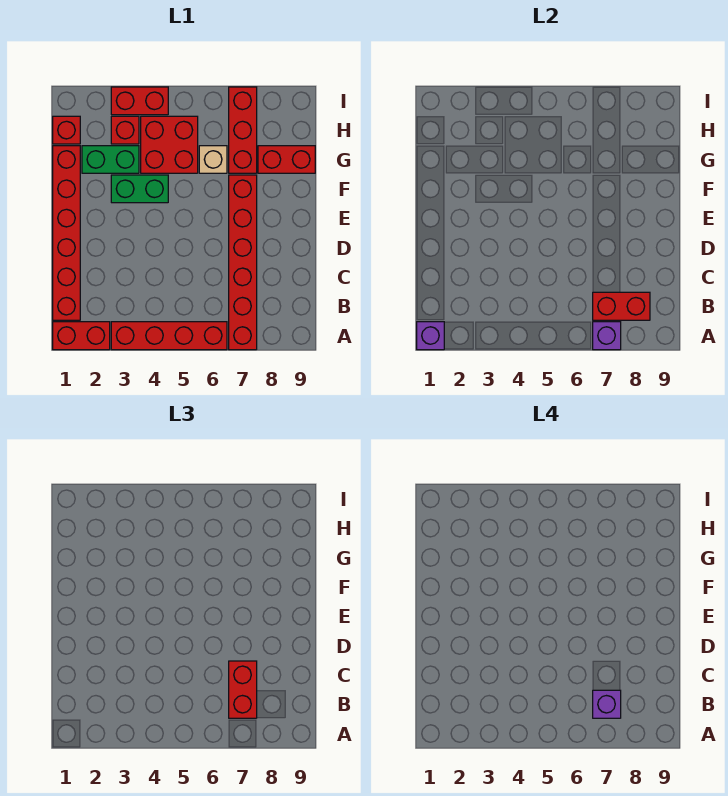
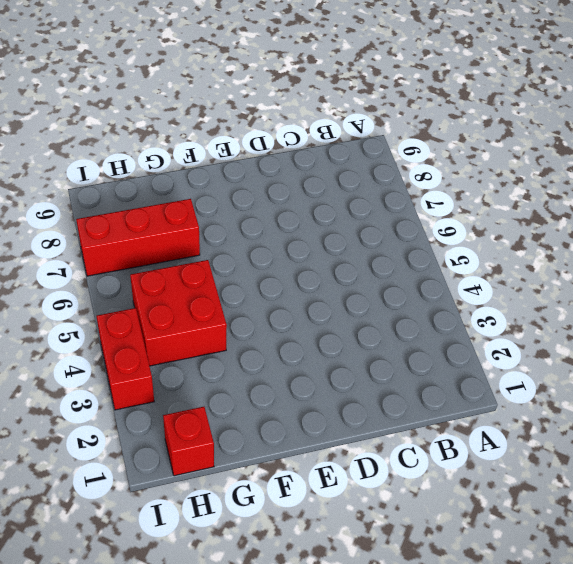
none -> red 1x2 brick [53,322,110,350]
none -> red 1x4 brick [111,322,227,350]
none -> red 1x6 brick [229,175,257,350]

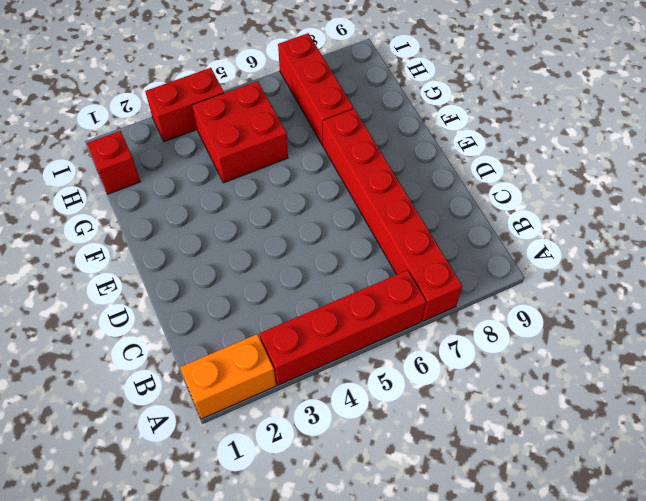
orange 1x2 brick [180,334,276,419] -> red 1x2 brick [53,322,110,350]
none -> red 1x6 brick [53,146,80,320]
none -> green 1x2 brick [111,175,168,203]
none -> green 1x2 brick [82,146,139,173]

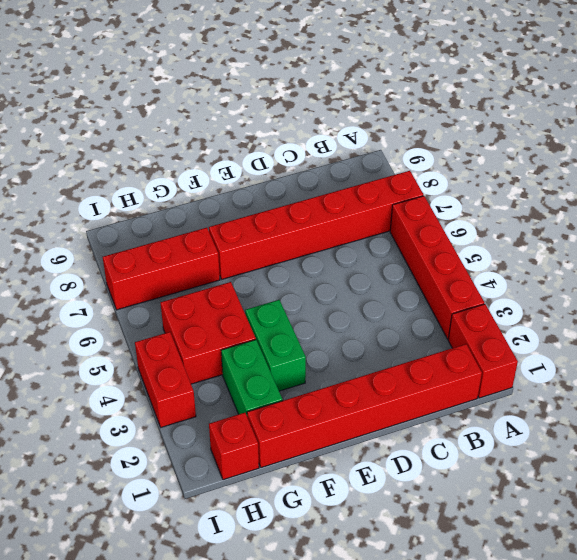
none -> tan 1x1 brick [199,146,227,173]
none -> red 1x2 brick [258,146,315,173]
none -> red 1x1 brick [111,116,139,144]

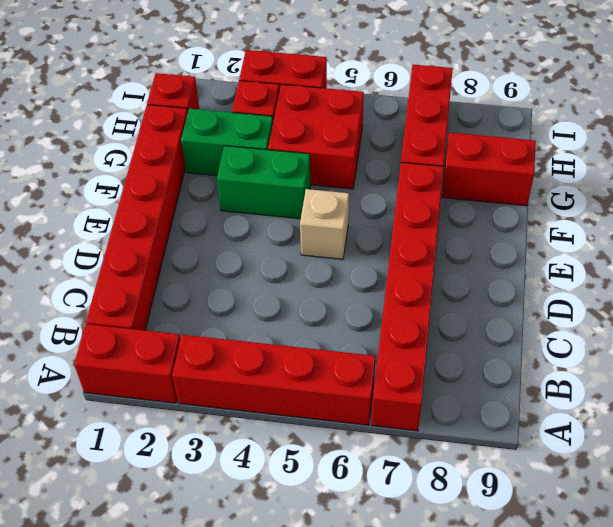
tan 1x1 brick [300,189,349,259] -> tan 1x1 brick moved to [199,146,227,173]
none -> purple 1x1 brick [417,322,444,350]
none -> purple 1x1 brick [593,322,621,350]
none -> red 1x2 brick [593,292,650,320]

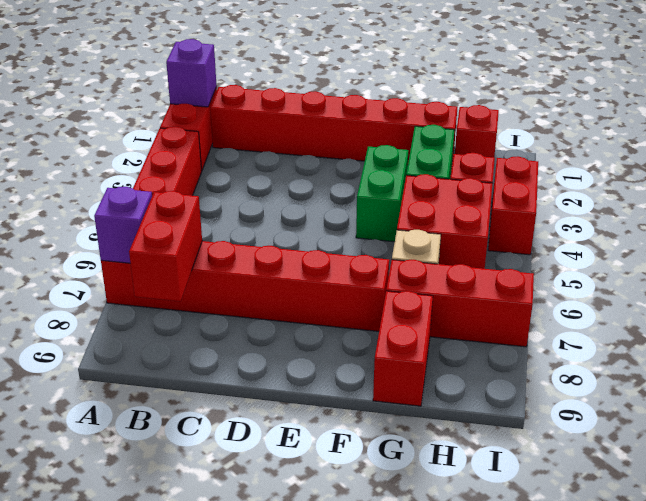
none -> red 1x2 brick [229,661,257,718]
none -> purple 1x1 brick [593,690,621,718]

